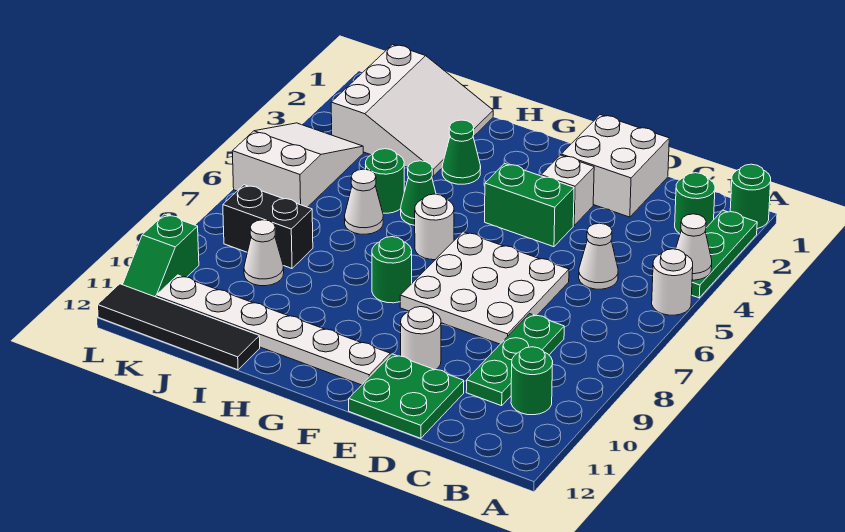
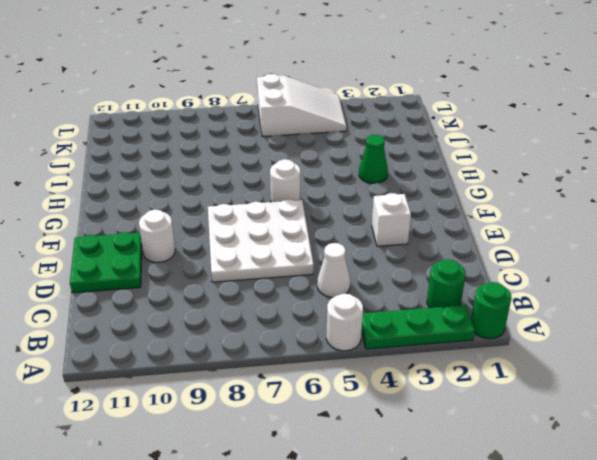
none -> green 1x1 round brick [511,347,553,415]
none -> green 1x3 plate [466,314,564,406]
none -> white 2x2 brick [561,115,669,217]

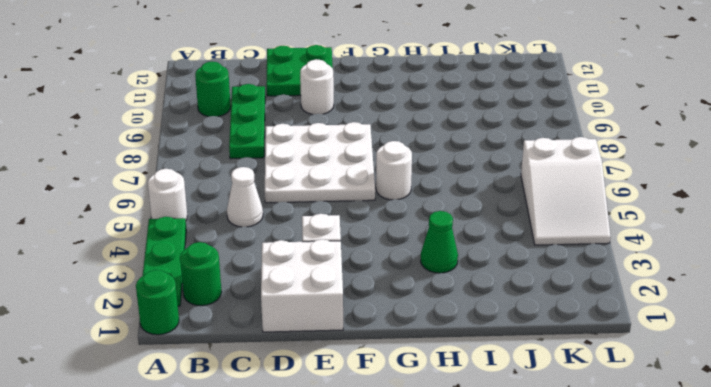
none -> green 1x2 brick [485,163,574,247]
none -> white 1x6 plate [156,275,390,385]
none -> green 1x1 round brick [372,237,412,303]

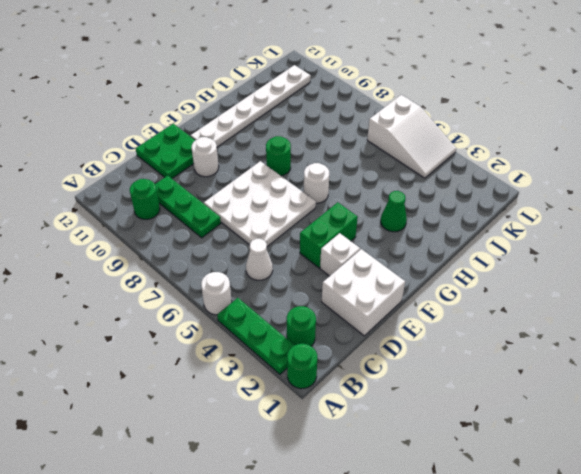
none -> green 1x1 cone [401,161,436,225]
none -> white 3x3 slope [331,44,493,176]
none -> green 1x1 round brick [366,149,404,213]

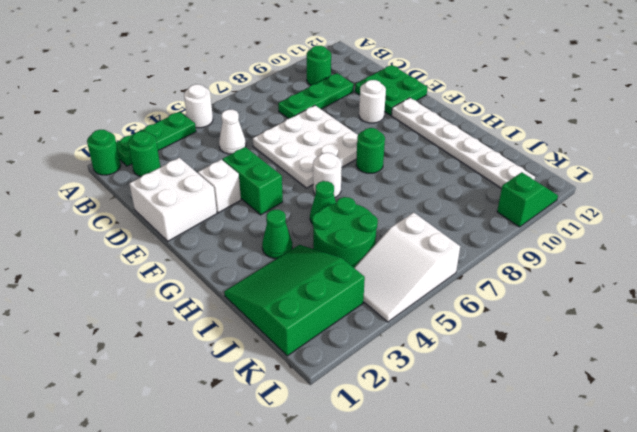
green 3x3 slope [224,245,365,356] -> white 3x3 slope [331,44,493,176]
green 2x2 round brick [312,197,378,268] -> green 1x1 round brick [366,149,404,213]
none -> white 1x1 cone [345,169,383,234]
none -> black 1x4 tile [98,284,260,370]
none -> black 1x2 brick [223,185,313,268]

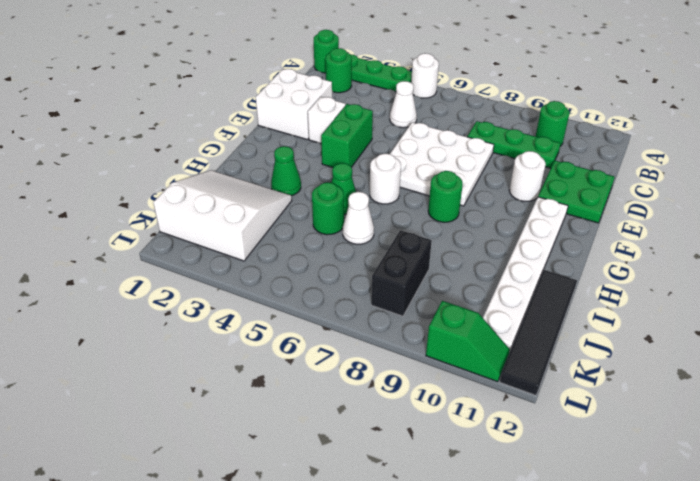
none -> white 1x1 cone [244,220,284,286]
none -> white 2x3 slope [232,123,363,207]
none -> white 1x1 cone [676,214,712,280]

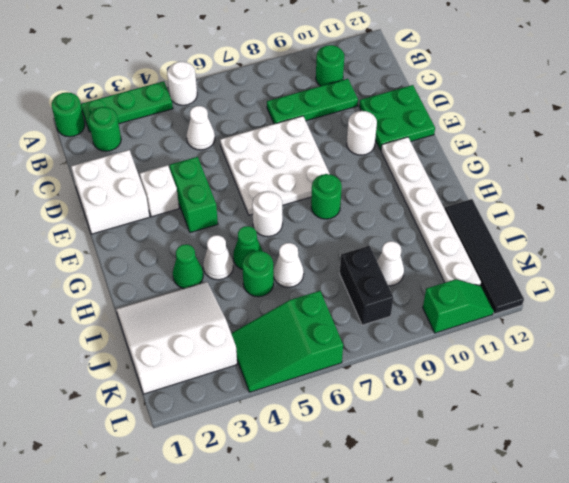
white 1x1 cone [203,235,233,280] -> white 1x1 cone moved to [676,214,712,280]
green 2x3 slope [231,291,343,392] -> white 2x3 slope [232,123,363,207]

